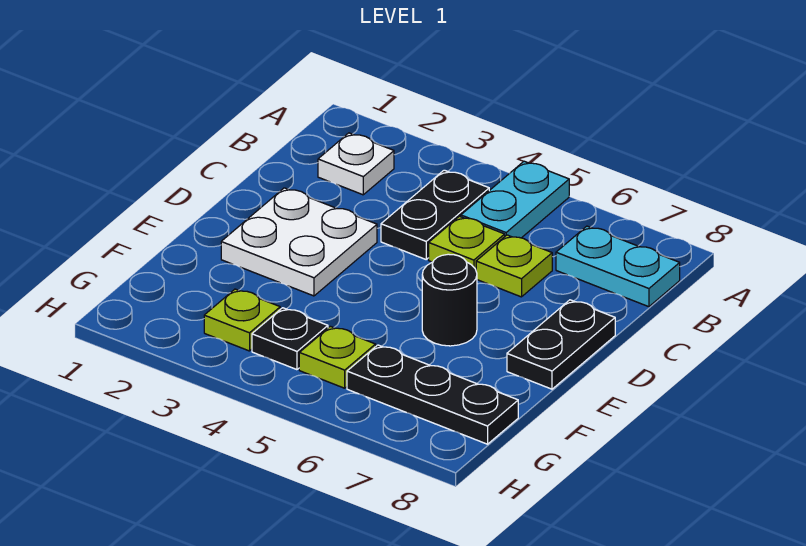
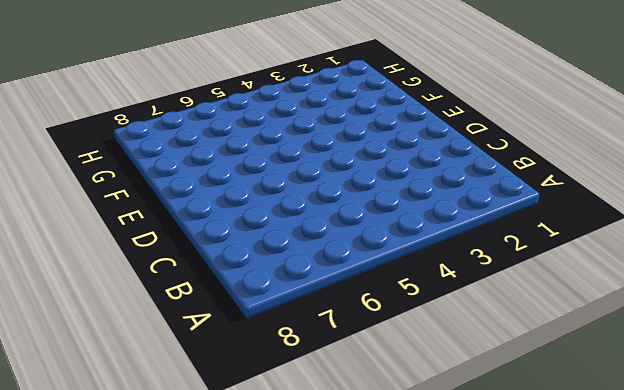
none -> cyan 1x2 plate [461,161,569,238]
none -> white 1x1 plate [318,133,394,195]
none -> black 1x2 plate [381,170,489,259]

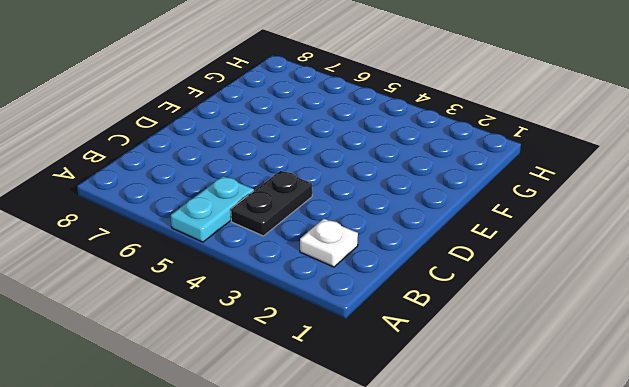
none -> cyan 1x2 plate [556,226,680,307]
none -> lime 1x1 plate [429,216,505,269]
none -> lime 1x1 plate [476,235,552,297]

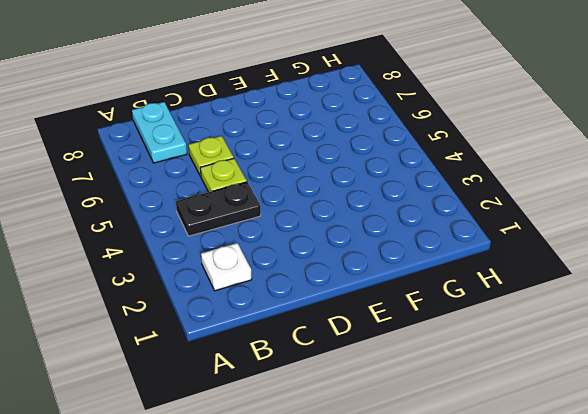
none -> cyan 1x2 plate [461,161,569,238]
none -> white 2x2 plate [221,188,377,296]
none -> black 1x2 plate [507,300,615,389]

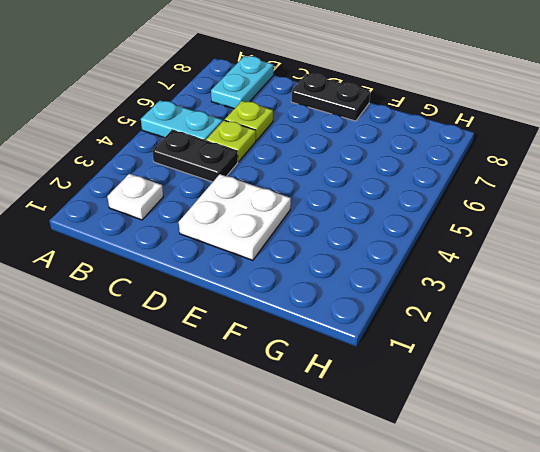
none -> black 1x1 round brick [422,254,477,346]
none -> lime 1x1 plate [204,289,280,351]
none -> black 1x1 plate [252,308,328,370]

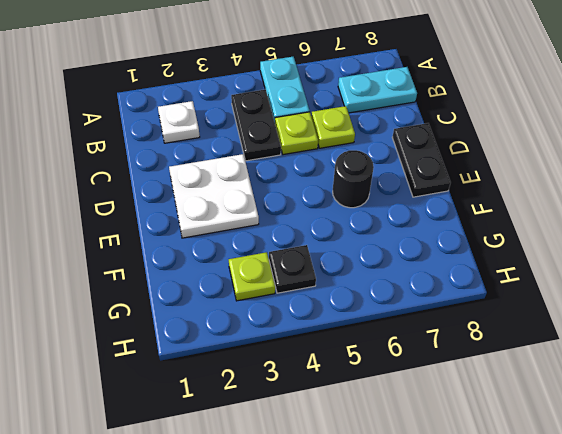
none -> lime 1x1 plate [299,326,376,388]
none -> black 1x3 plate [347,345,518,444]

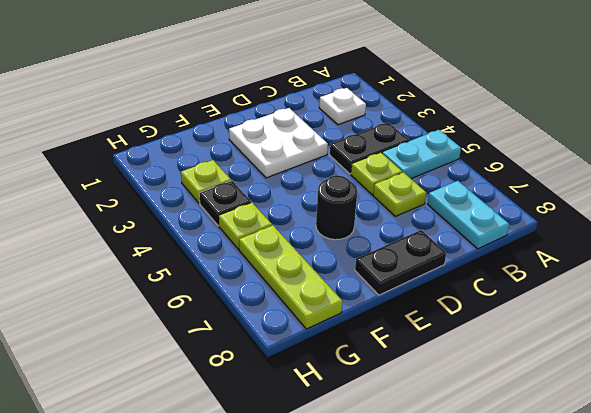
lime 1x3 plate [239,225,343,329] -> black 1x3 plate [347,345,518,444]

